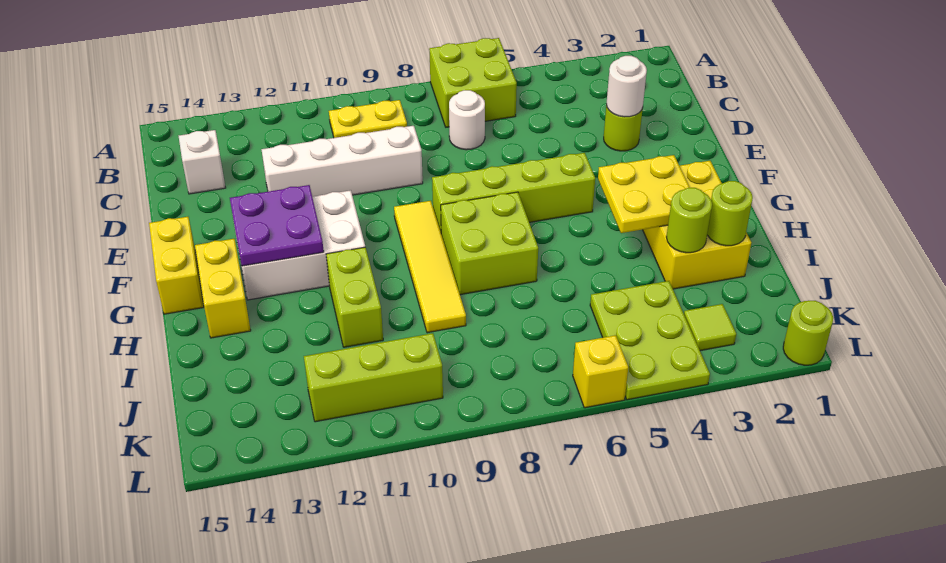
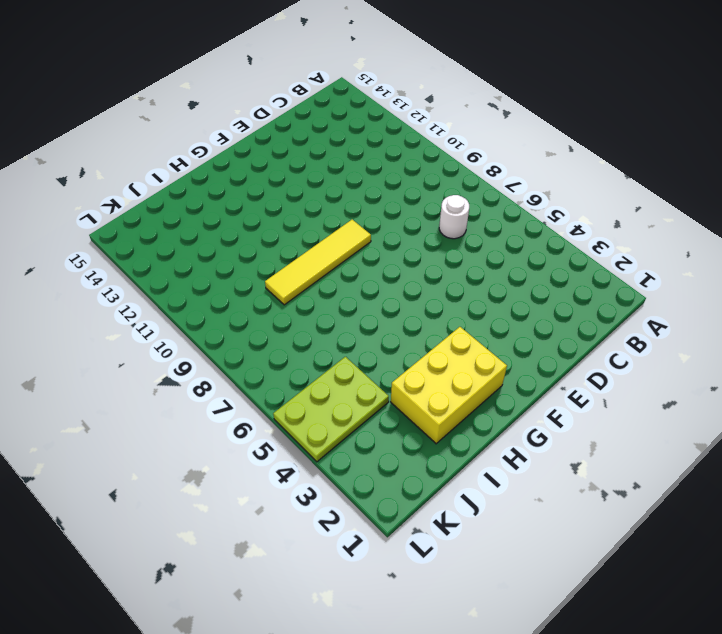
none -> lime 2x2 brick [429,38,517,127]
none -> yellow 1x2 plate [329,100,407,138]
none -> white 1x1 brick [179,130,226,194]

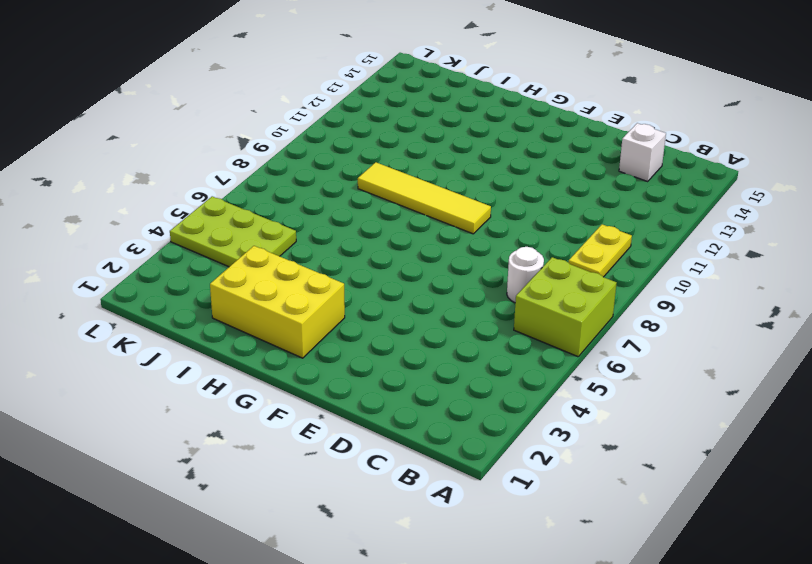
none -> lime 1x1 round brick [604,105,643,151]
none -> white 1x4 brick [261,126,423,197]
none -> lime 1x4 brick [432,153,595,232]

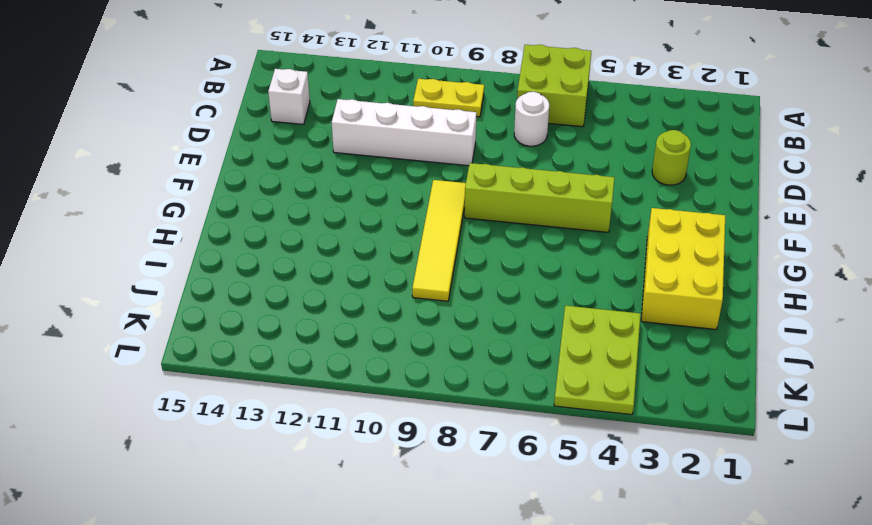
none -> white 2x3 brick [236,190,365,300]
none -> yellow 1x2 brick [149,217,204,314]
none -> lime 2x2 brick [441,192,538,295]

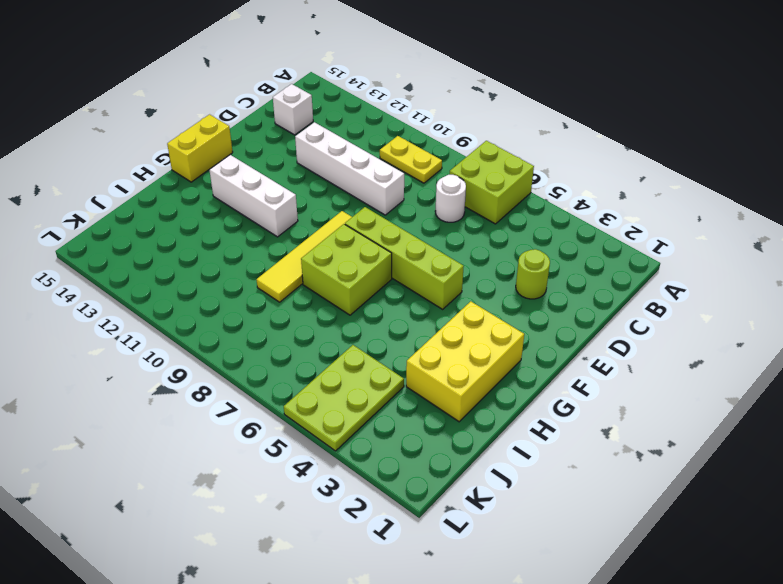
white 1x3 brick [210,155,298,237] -> white 2x3 brick [236,190,365,300]
none -> yellow 1x2 brick [195,239,251,338]
none -> lime 1x2 brick [326,247,383,347]
none -> lime 1x1 tile [684,304,736,351]

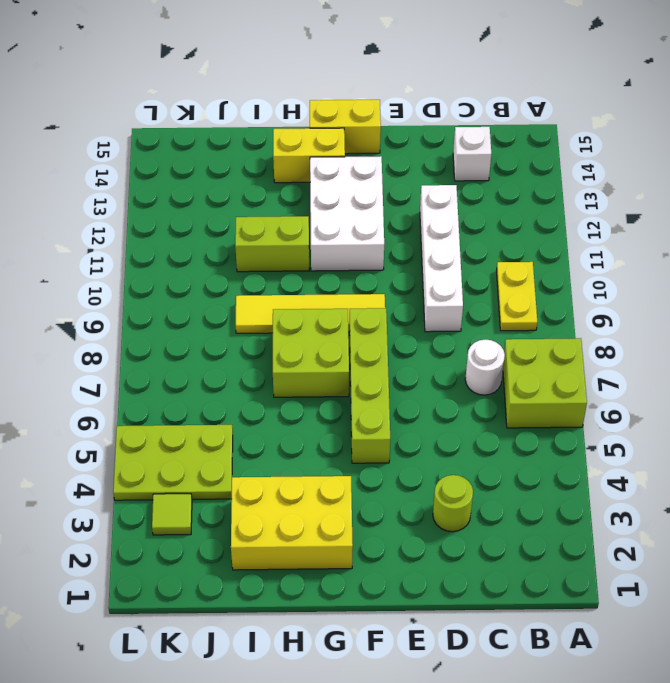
none -> lime 1x3 brick [304,333,443,422]
none -> lime 1x1 round brick [783,301,833,365]
none -> yellow 1x1 brick [573,335,629,408]

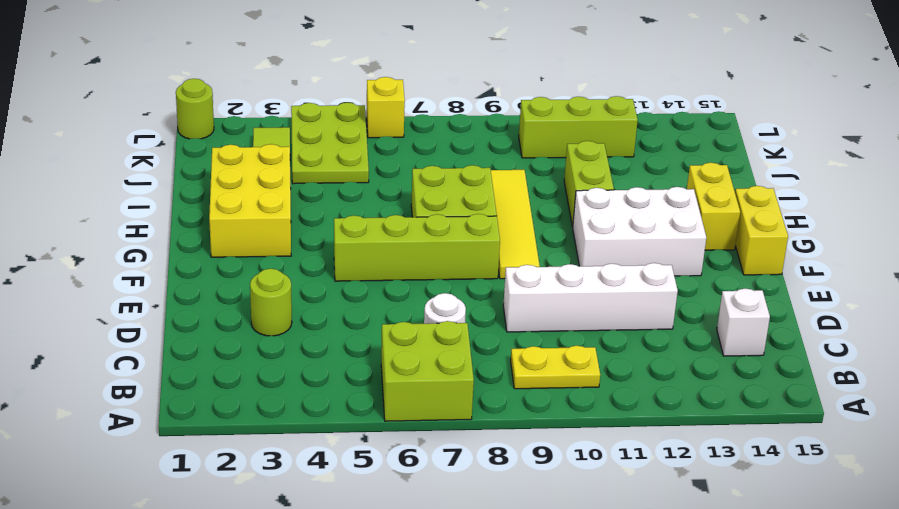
none -> white 1x1 round brick [606,56,647,117]
none -> purple 2x2 plate [230,185,324,266]
none -> yellow 2x2 plate [598,155,690,233]

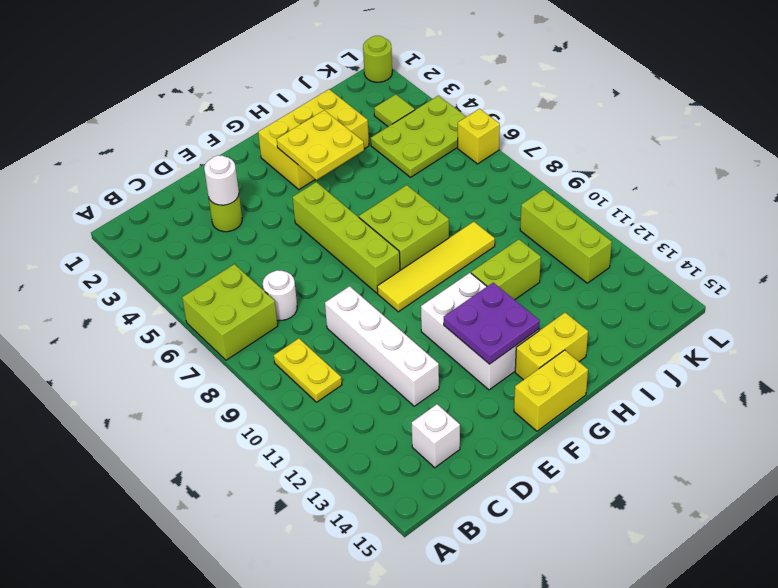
none -> lime 1x1 round brick [707,181,753,246]
none -> lime 1x1 round brick [667,188,712,253]

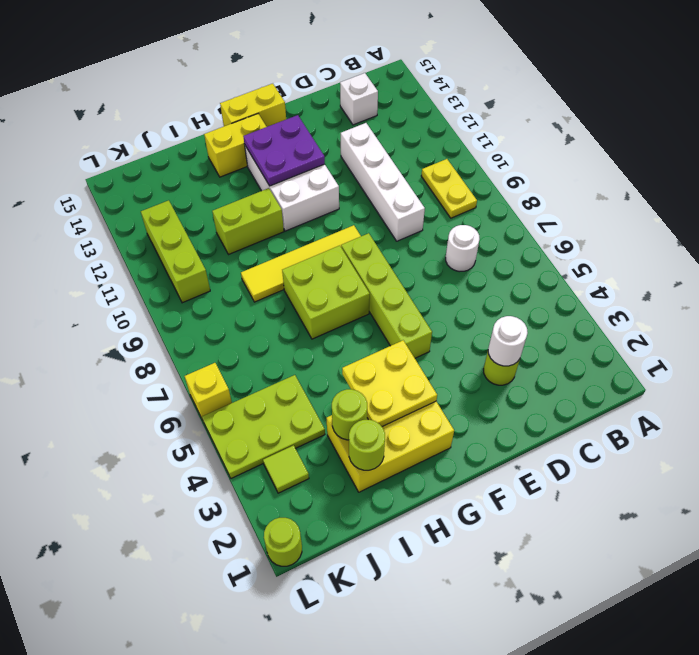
none -> lime 2x2 brick [429,38,517,127]

